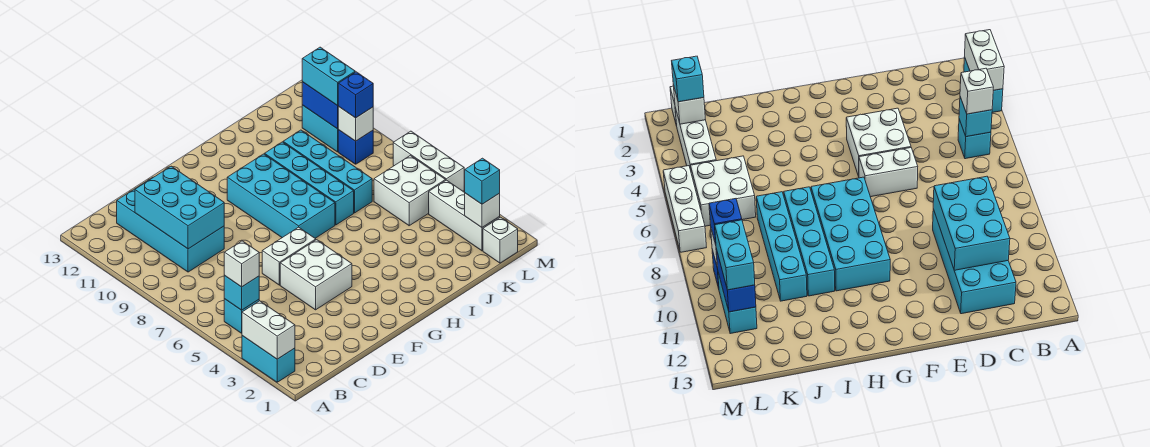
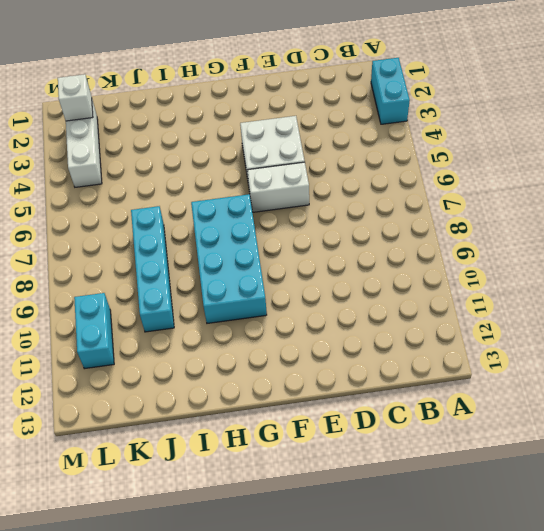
none -> cyan 1x1 brick [224,299,259,333]
none -> cyan 2x4 brick [117,177,224,272]
none -> cyan 1x4 brick [265,142,354,225]

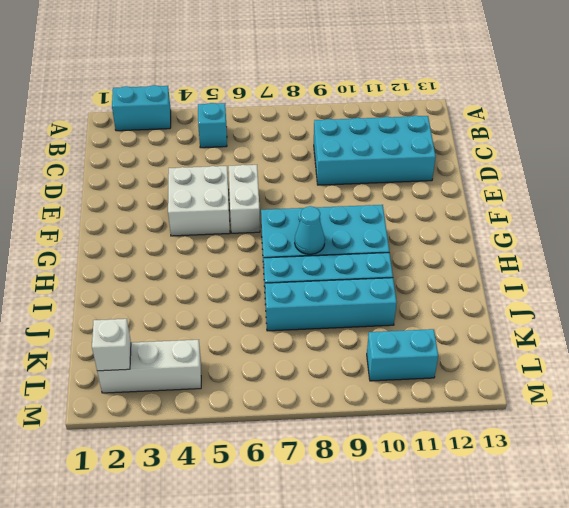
cyan 1x1 cone [295,206,325,254] -> none
none -> white 2x2 brick [374,155,446,226]
none -> white 1x1 brick [483,217,518,263]
none -> blue 1x1 brick [338,130,373,164]

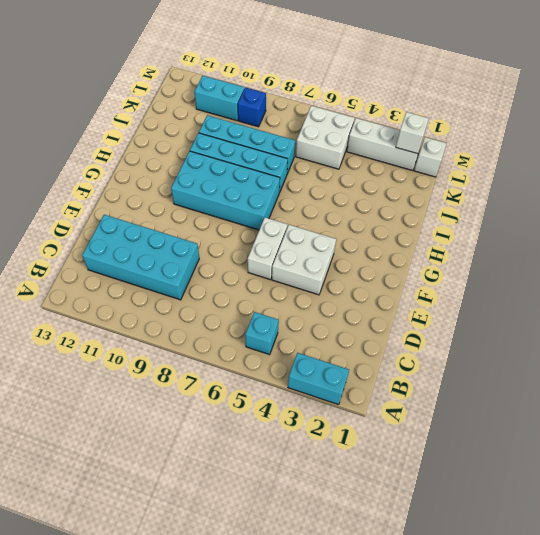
none -> white 1x3 brick [393,131,464,191]
none -> white 1x2 brick [242,301,295,359]
none -> cyan 1x1 brick [224,275,259,310]

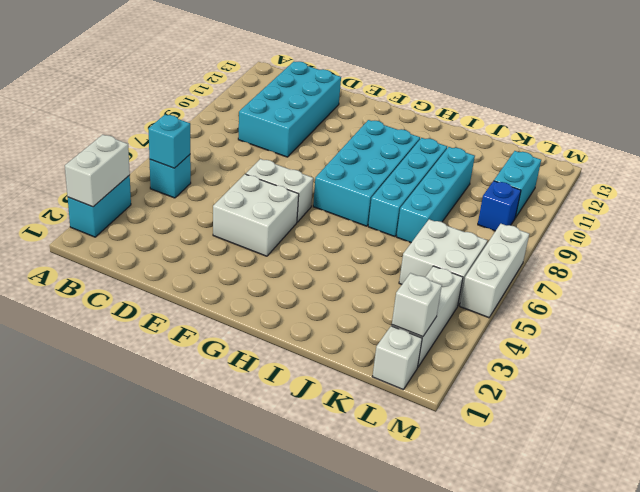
none -> cyan 2x3 brick [135,166,224,249]
none -> white 1x1 brick [338,106,373,141]
none -> blue 1x2 brick [302,82,338,129]

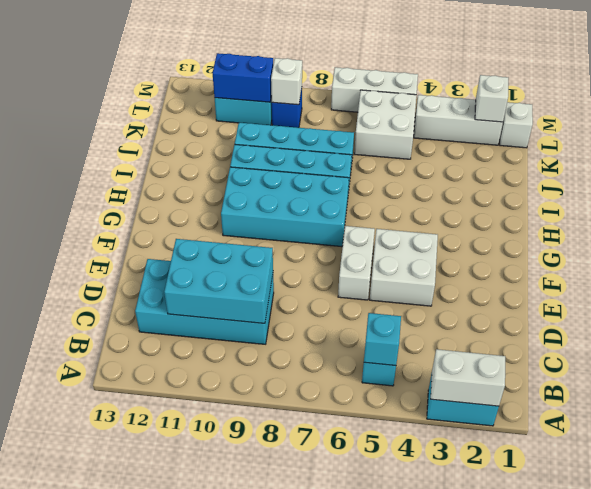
none -> white 1x1 brick [224,241,259,287]
none -> cyan 1x1 brick [465,158,500,204]
none -> blue 1x1 brick [338,72,373,118]

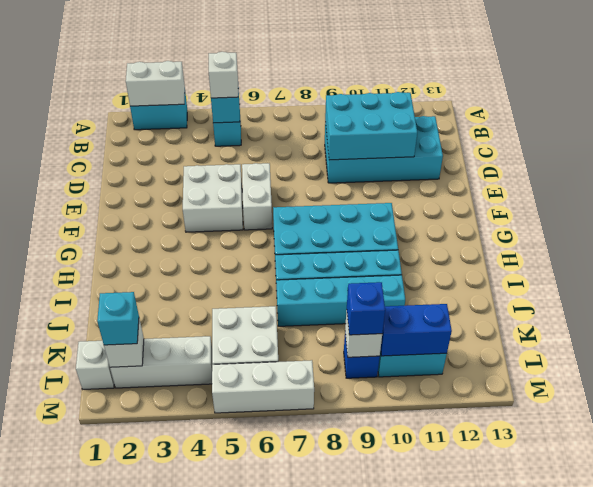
none -> cyan 1x2 brick [302,47,355,106]

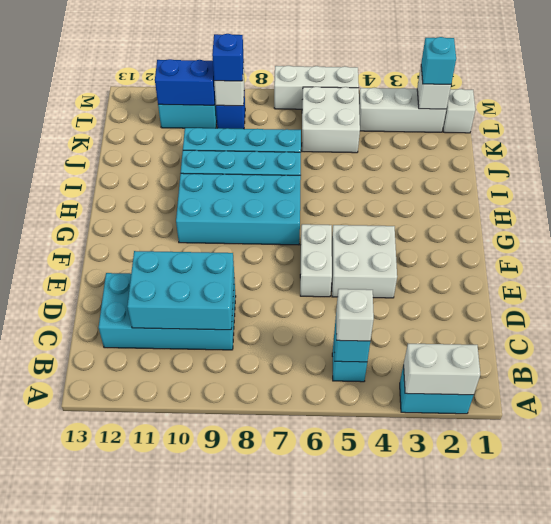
none -> cyan 1x2 brick [302,47,355,106]

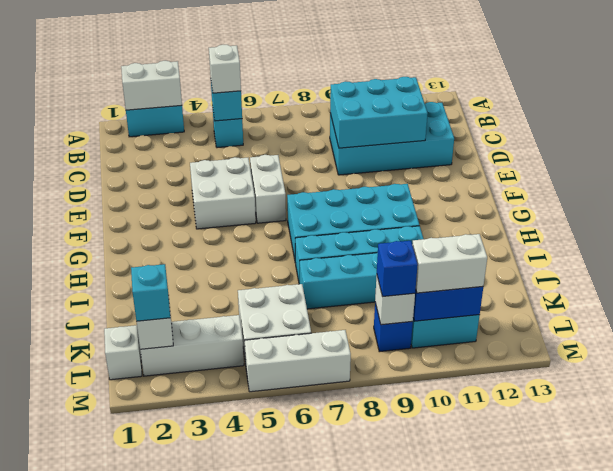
white 1x2 brick [412,234,487,293] -> cyan 1x2 brick [302,47,355,106]

